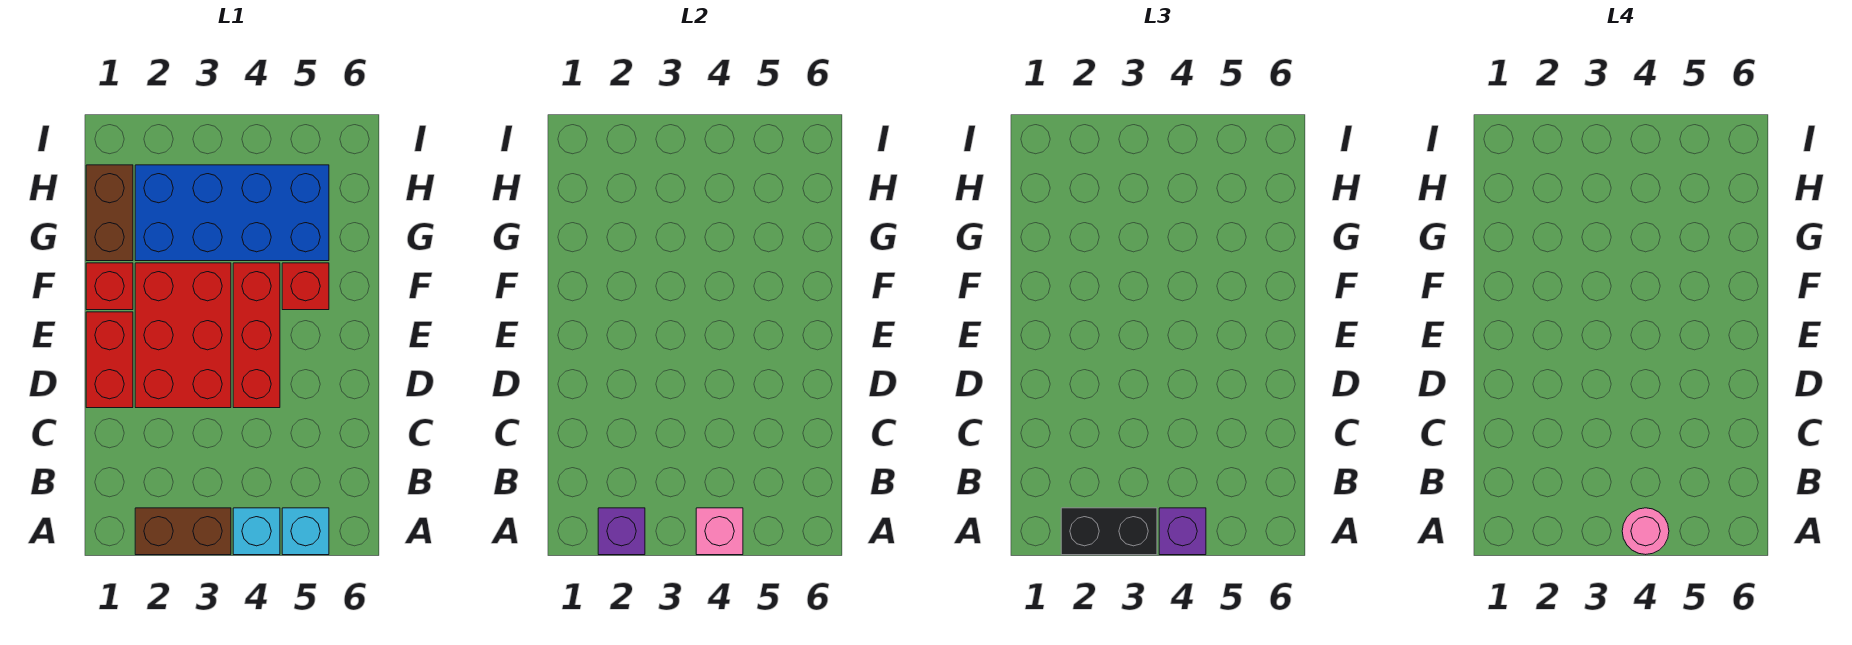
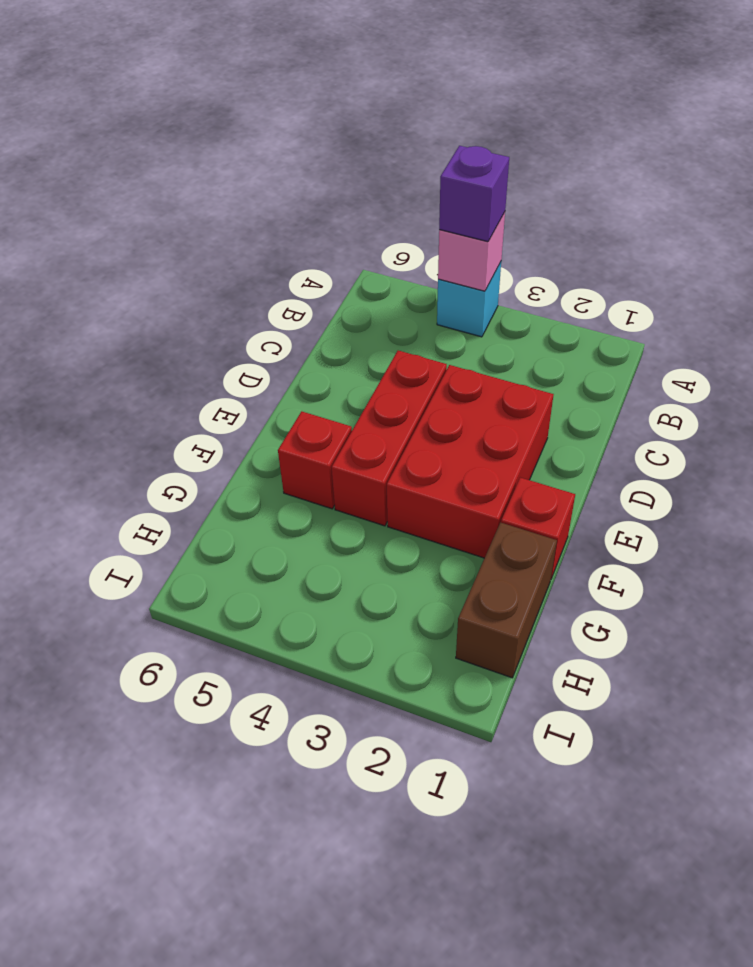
none -> brown 1x2 brick [135,508,231,555]
none -> cyan 1x1 brick [282,508,329,555]
none -> red 1x2 brick [86,312,133,408]

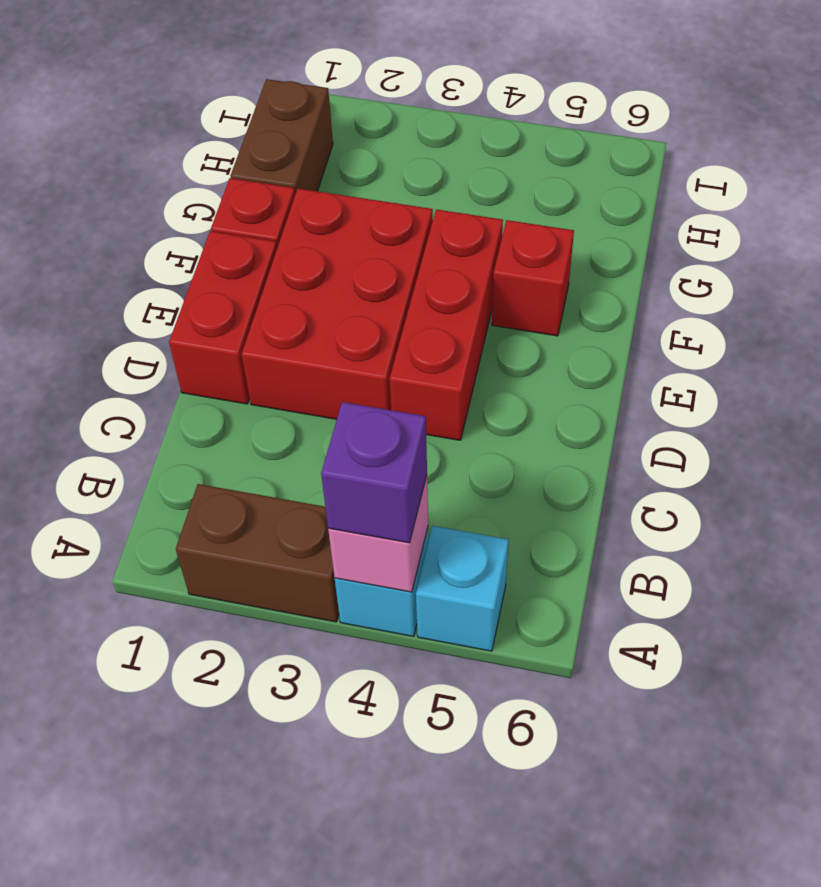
none -> blue 2x4 brick [135,165,329,261]
none -> purple 1x1 brick [598,508,645,555]
none -> black 1x2 brick [1061,508,1157,555]

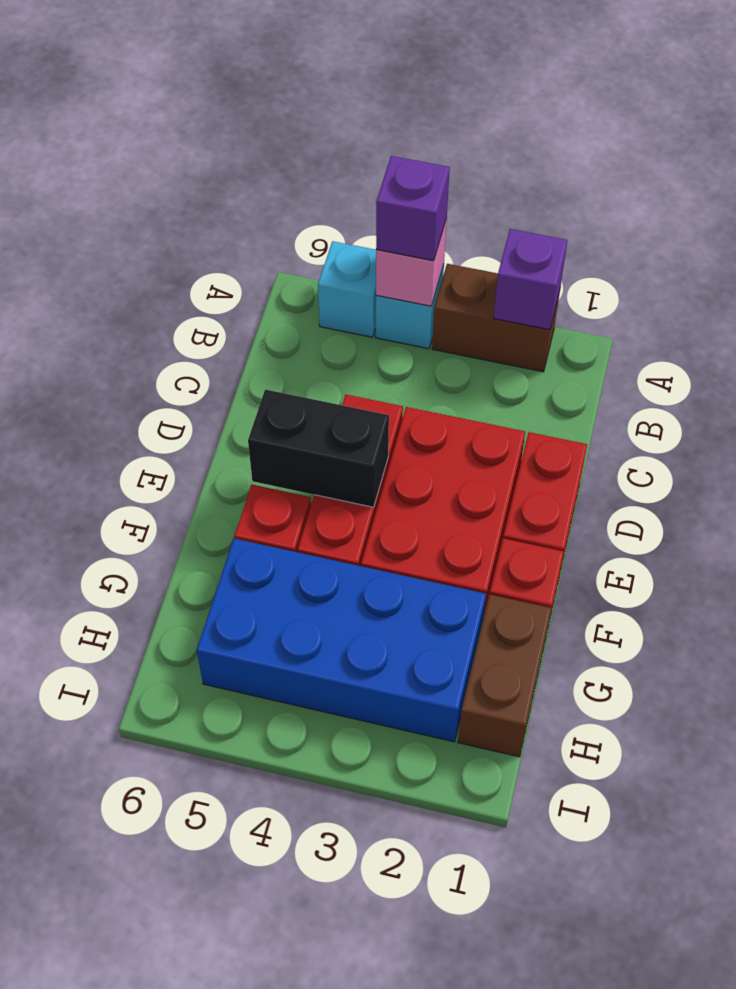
black 1x2 brick [248,389,389,507] -> black 1x2 brick moved to [1061,508,1157,555]
none -> pink 1x1 round brick [1622,508,1669,555]

